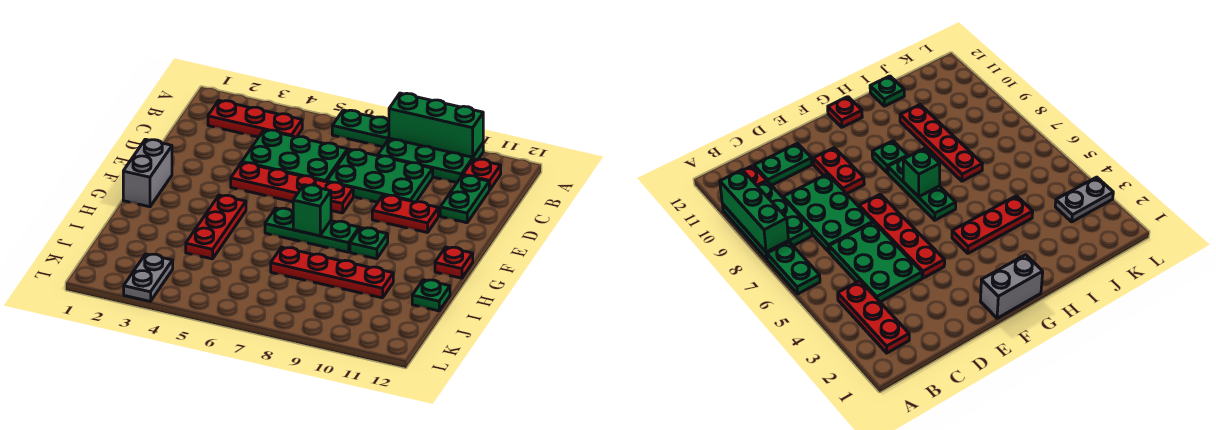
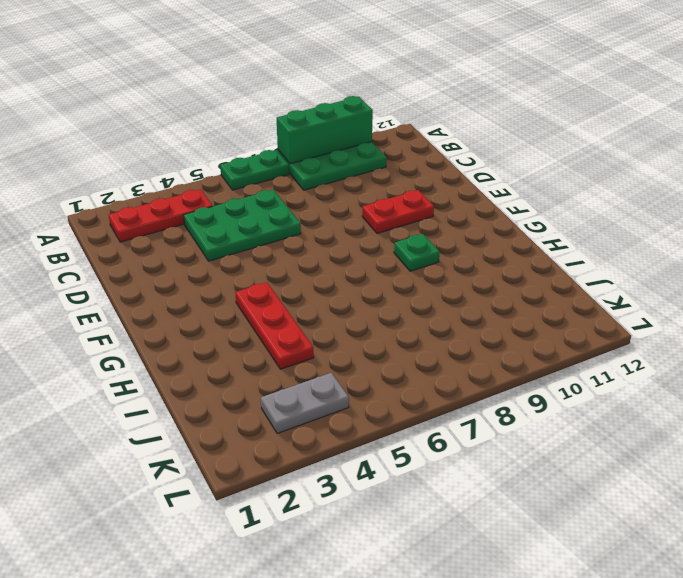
grey 1x2 plate [261,373,349,434] -> grey 1x2 plate turned to [124,254,173,301]
none -> red 1x1 plate [463,159,501,190]
none -> green 2x3 plate [327,149,433,202]
none -> green 1x2 plate [440,175,489,223]

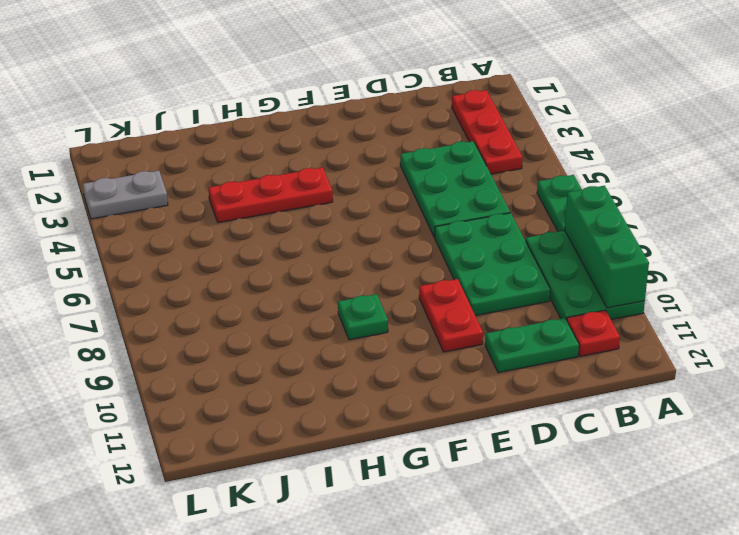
none -> red 1x4 plate [231,162,353,213]
none -> grey 1x2 brick [123,139,172,207]
none -> green 1x3 plate [265,208,359,252]

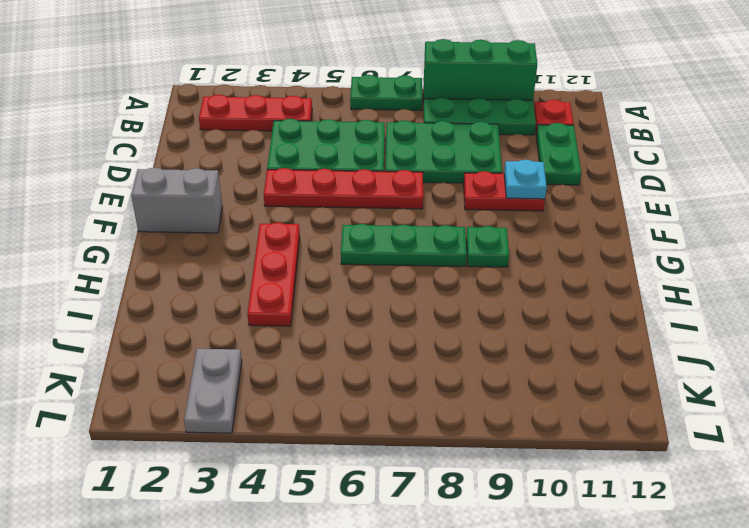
cyan 1x1 plate [504,160,547,199] -> none
grey 1x2 brick [131,168,222,233] -> grey 1x2 brick turned to [123,139,172,207]
none -> red 1x1 plate [435,247,473,278]
none -> red 1x4 plate [271,247,393,298]
none -> green 1x1 plate [412,280,450,311]

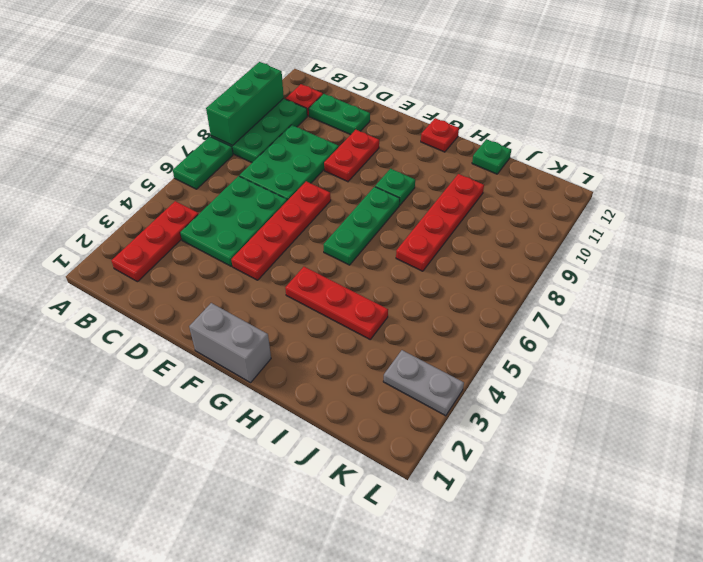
none -> green 1x1 brick [293,185,331,236]

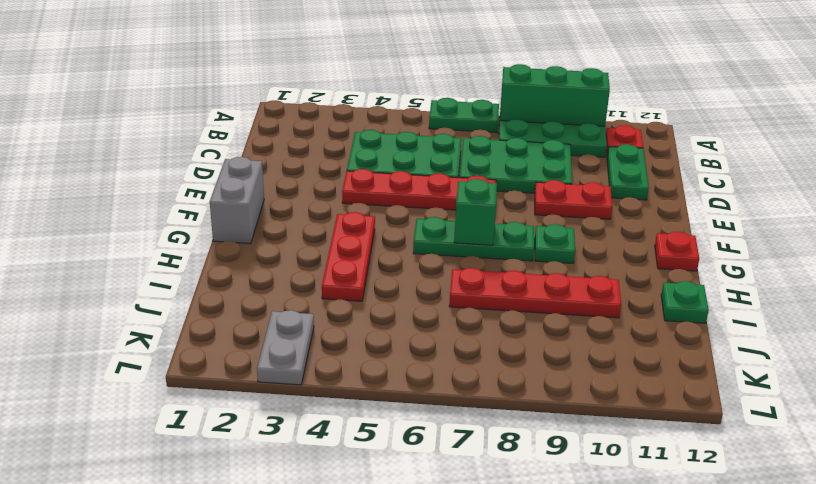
none -> red 1x3 plate [208,101,302,137]

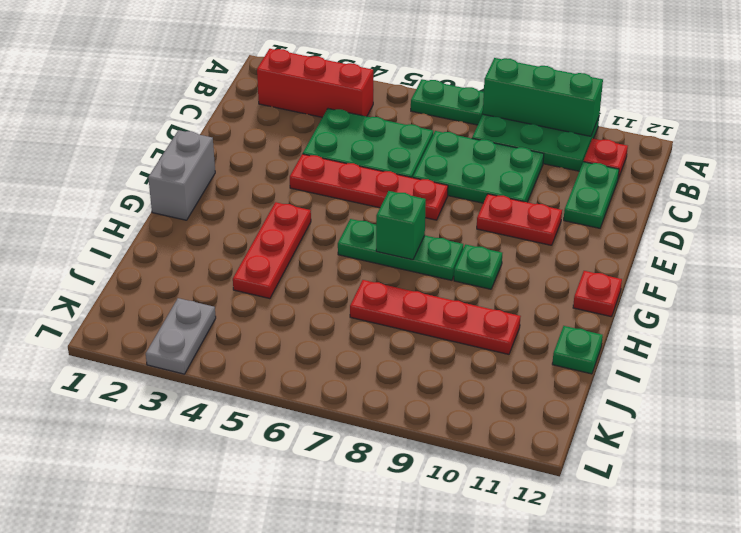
red 1x3 brick [257,49,373,117] -> red 1x3 plate [208,101,302,137]

